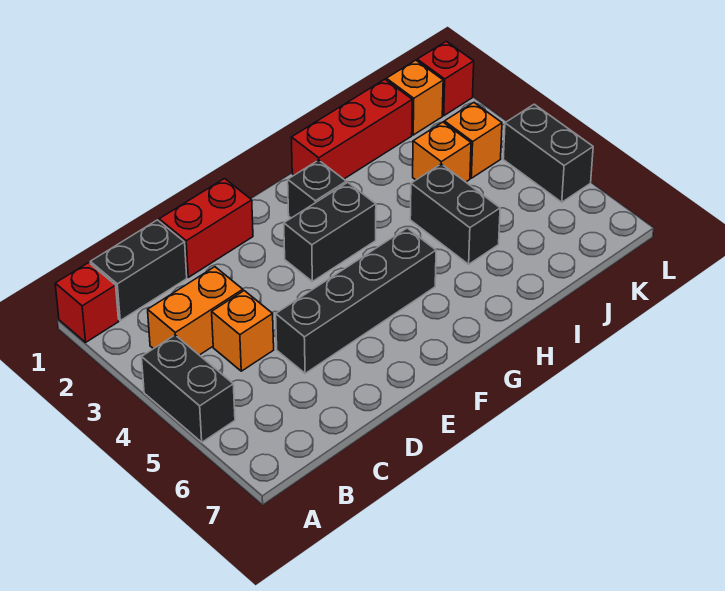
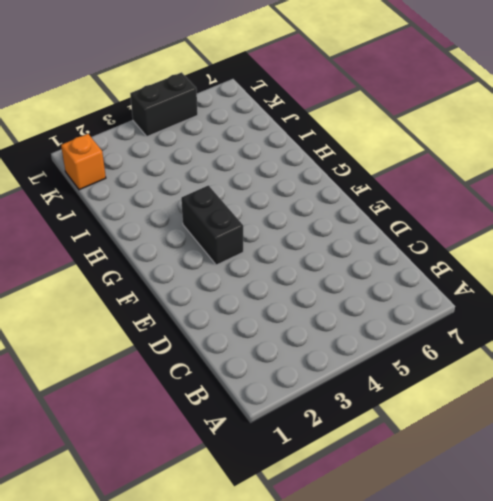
none -> red 1x1 brick [55,263,119,342]
none -> black 1x2 brick [142,335,235,442]
none -> black 1x2 brick [90,220,187,320]

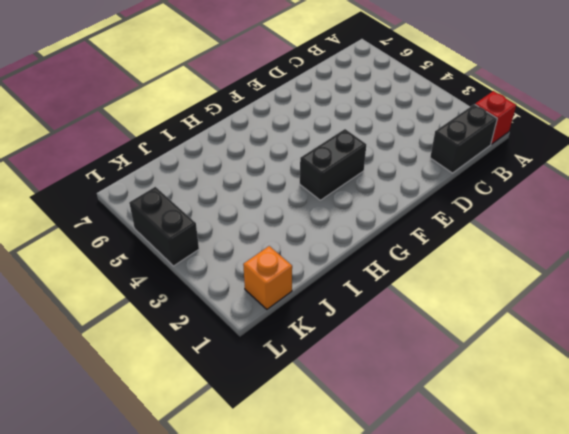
none -> black 1x2 brick [142,335,235,442]
none -> orange 1x2 brick [148,267,243,355]
none -> orange 1x1 brick [212,291,274,371]

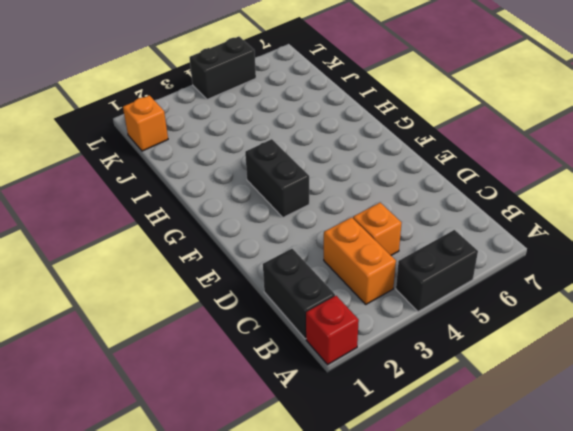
none -> red 1x2 brick [159,179,253,277]
none -> black 1x4 brick [276,228,436,373]
none -> black 1x1 brick [288,160,346,218]

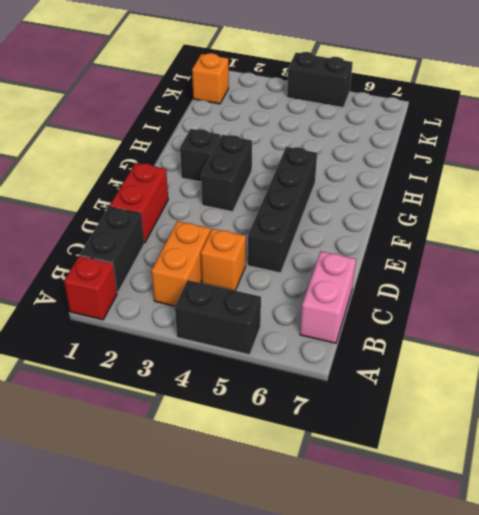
pink 1x2 brick [300,252,356,343] -> none
none -> red 1x3 brick [291,79,412,179]
none -> black 1x2 brick [410,164,500,264]
none -> orange 1x1 brick [413,122,471,182]

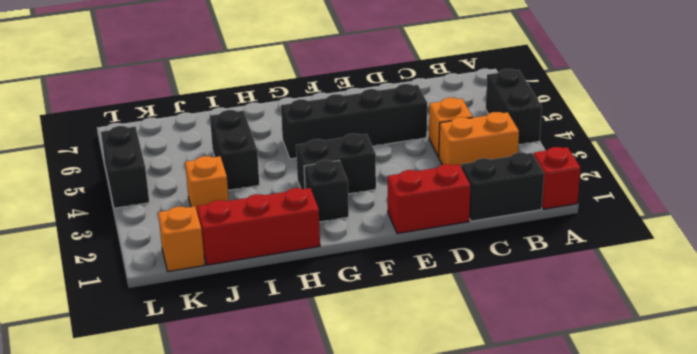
none -> orange 1x1 brick [444,103,502,178]
none -> red 1x1 brick [417,41,474,116]

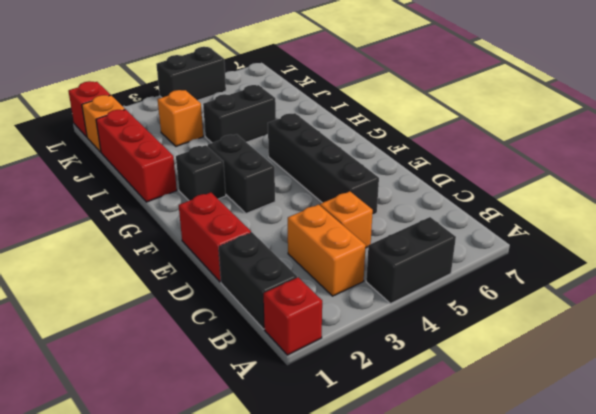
none -> orange 1x1 brick [444,103,502,178]

